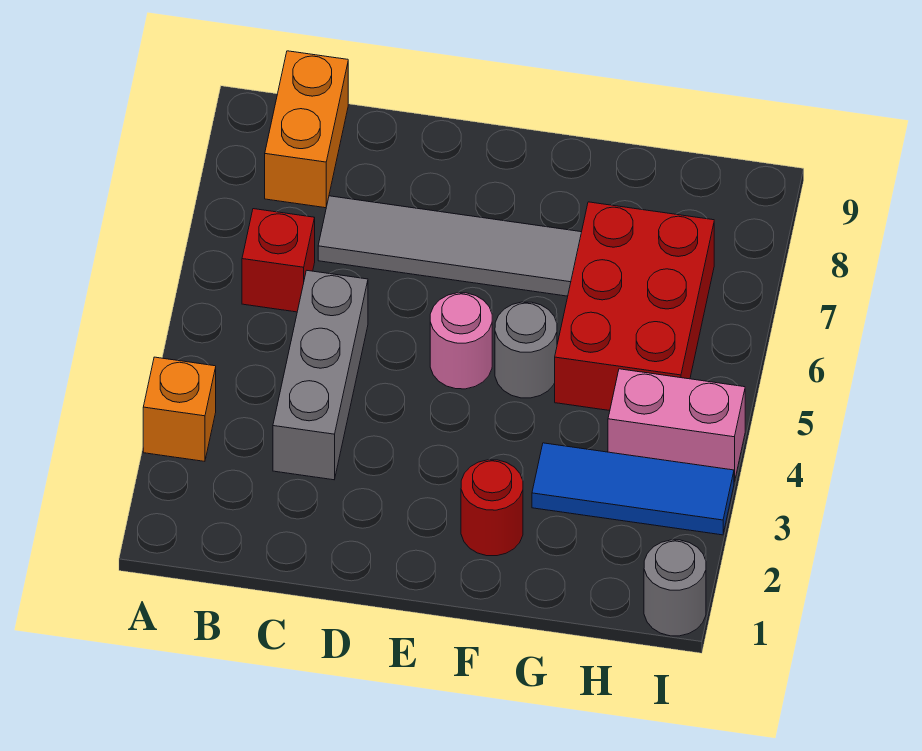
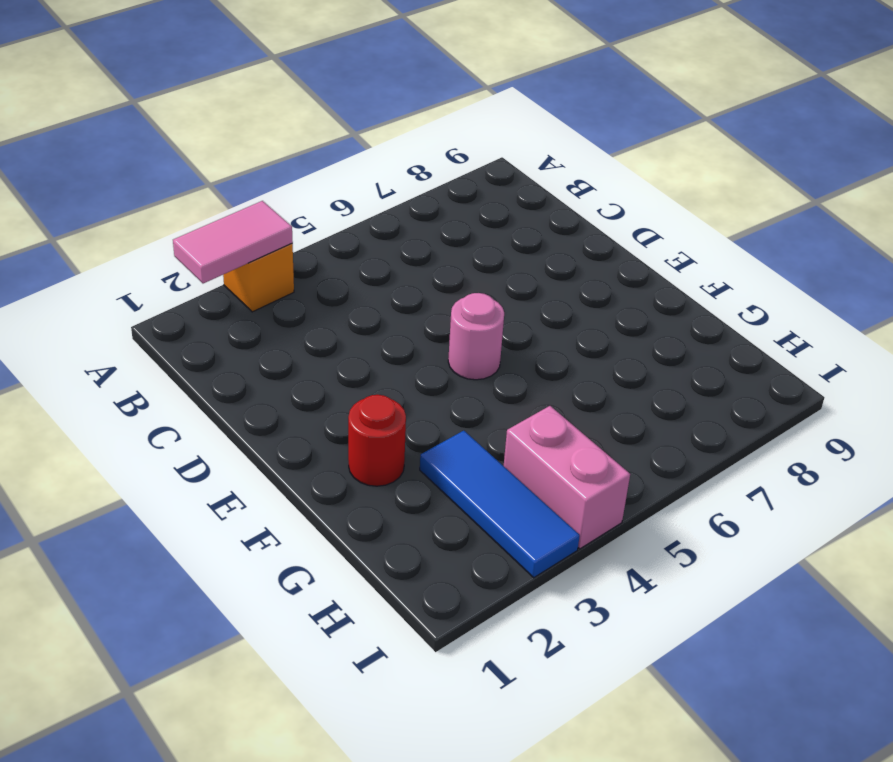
pink 1x2 tile [173,201,293,283] -> none
none -> red 1x1 brick [242,209,315,312]
none -> orange 1x2 brick [265,51,348,208]
none -> grey 1x3 brick [273,271,368,480]

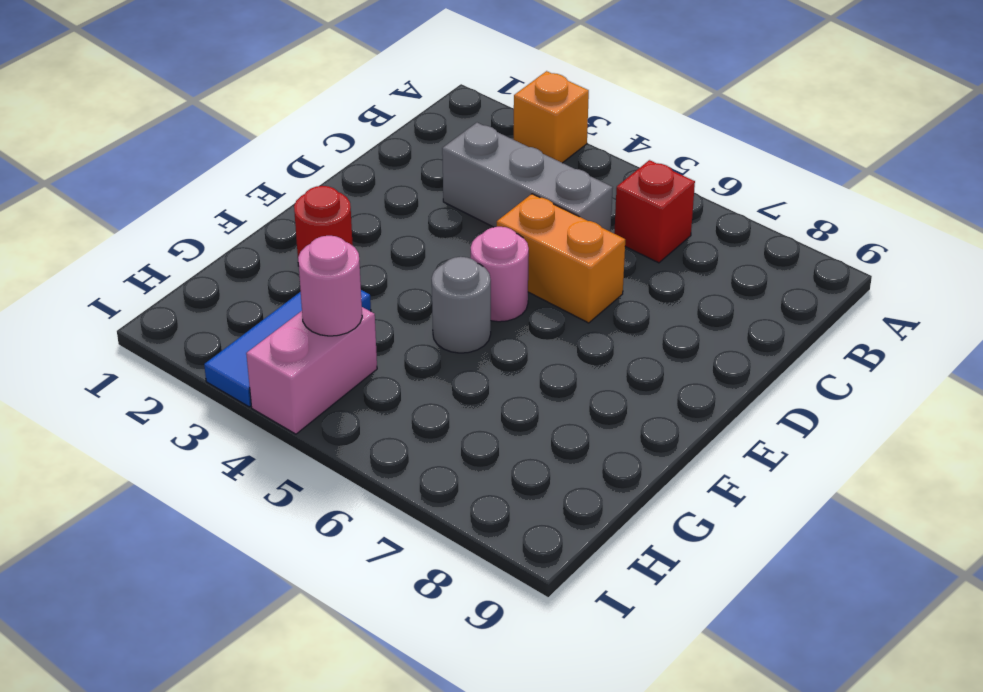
orange 1x2 brick [497,194,625,323] -> orange 1x2 brick moved to [265,51,348,208]
pink 1x1 round brick [298,236,362,336] -> none
none -> grey 1x4 tile [318,196,581,296]
none -> red 2x3 brick [555,202,714,411]
none -> grey 1x1 round brick [644,540,706,636]

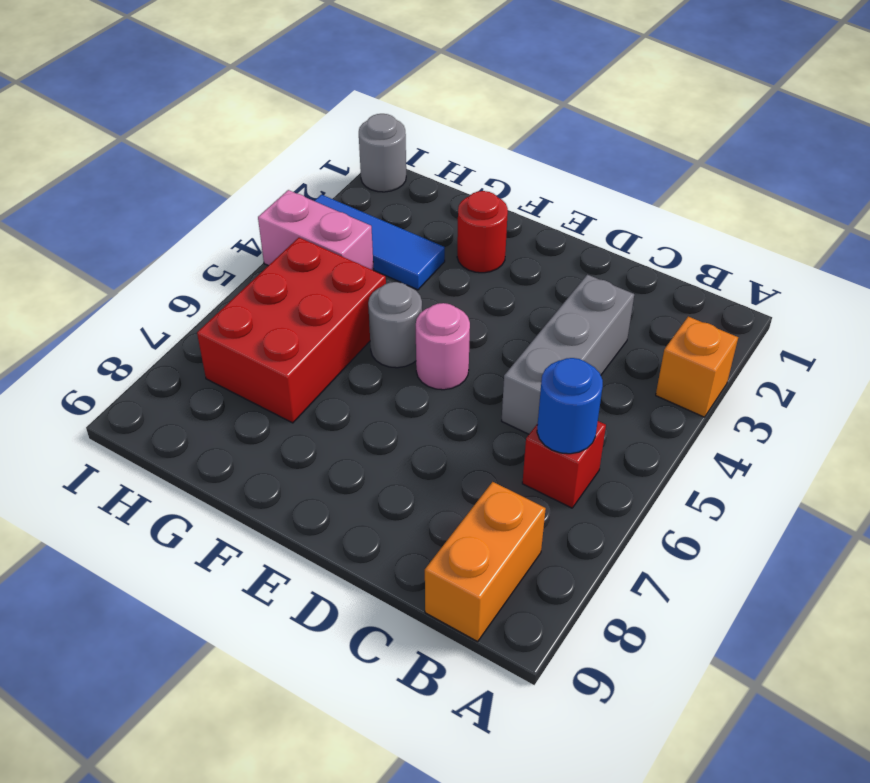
blue 1x1 round brick [537,358,603,454] -> none
none -> grey 1x4 tile [318,196,581,296]

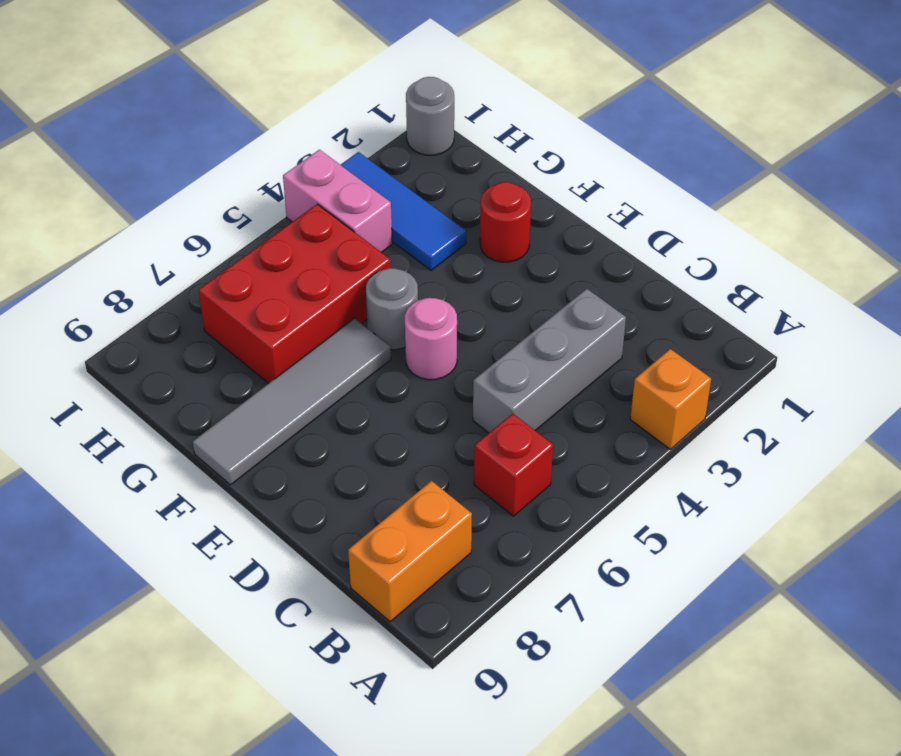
grey 1x4 tile [193,318,391,485] -> grey 1x4 tile turned to [318,196,581,296]

